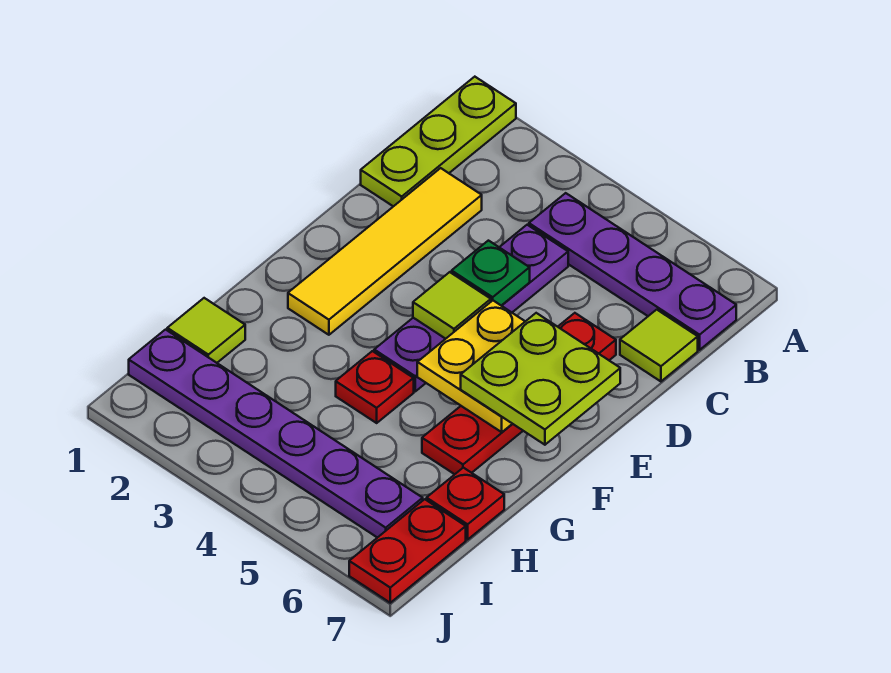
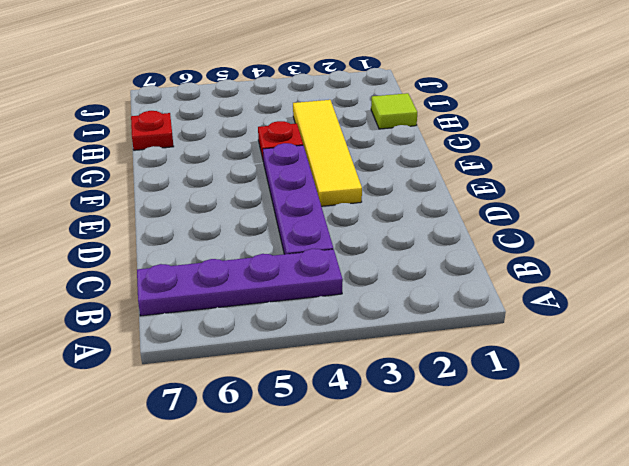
yellow 1x4 tile [293,100,362,206] -> yellow 1x4 tile moved to [288,168,482,335]
none -> lime 1x3 plate [361,77,516,206]
none -> lime 1x1 tile [620,310,698,381]
none -> red 1x4 plate [422,313,616,474]

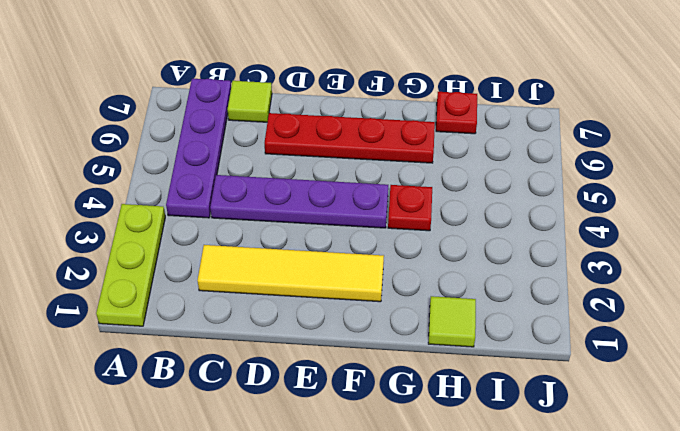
lime 1x3 plate [96,204,165,326] -> lime 1x3 plate turned to [361,77,516,206]
none -> purple 1x6 plate [129,330,423,538]
none -> red 1x2 plate [349,499,466,603]
none -> green 1x1 plate [452,241,530,306]

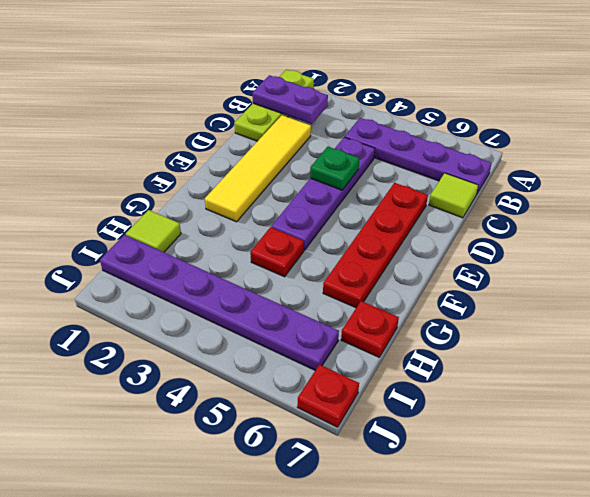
purple 1x2 plate [252,75,328,124] -> none
red 1x1 plate [297,365,359,427] -> red 1x2 plate [349,499,466,603]
none -> lime 1x1 tile [413,272,491,339]
none -> yellow 2x2 plate [417,301,525,432]
none -> lime 2x2 plate [461,313,620,445]

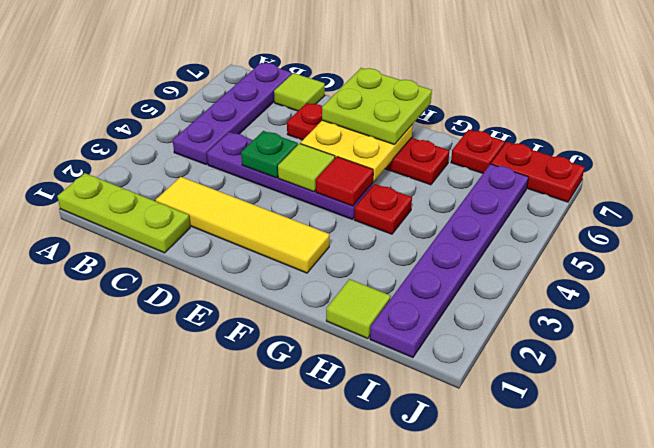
red 1x1 tile [316,157,373,206] -> none

